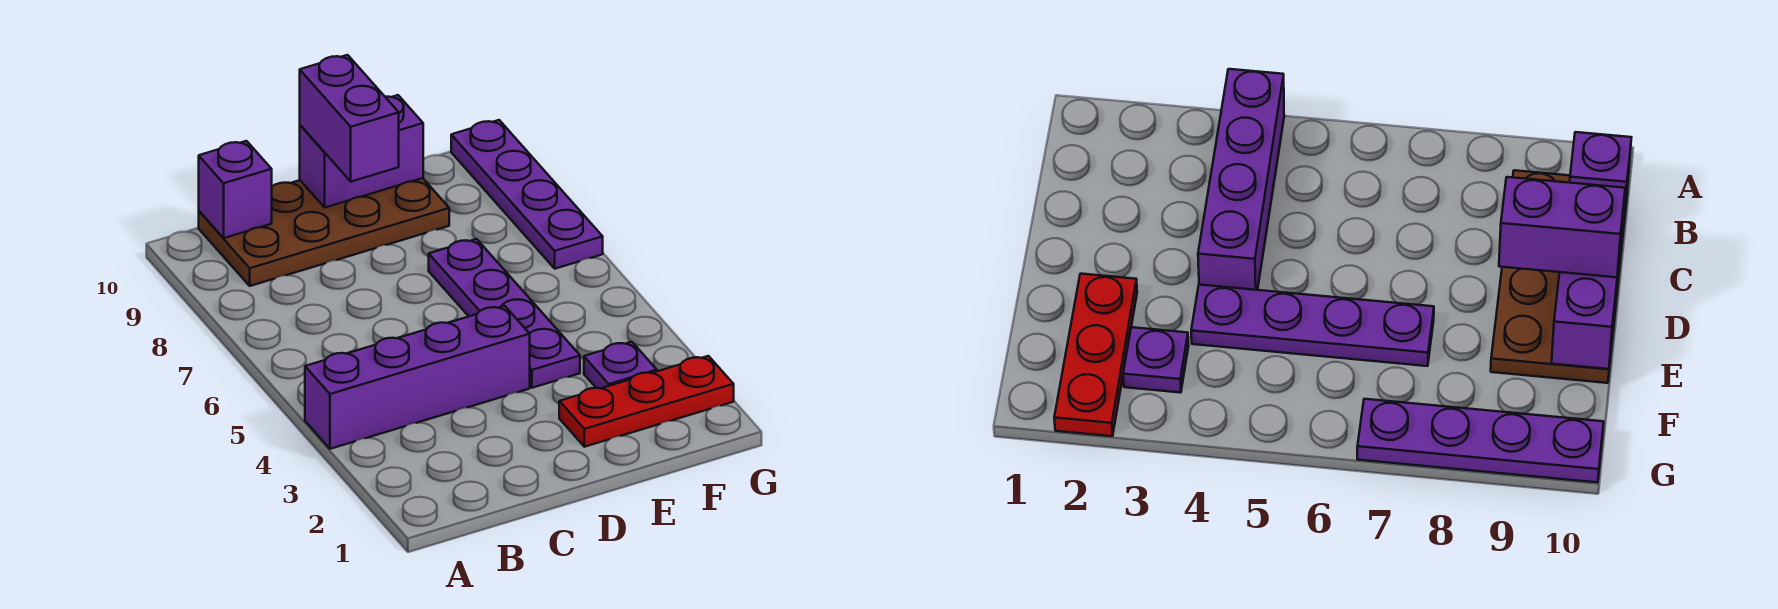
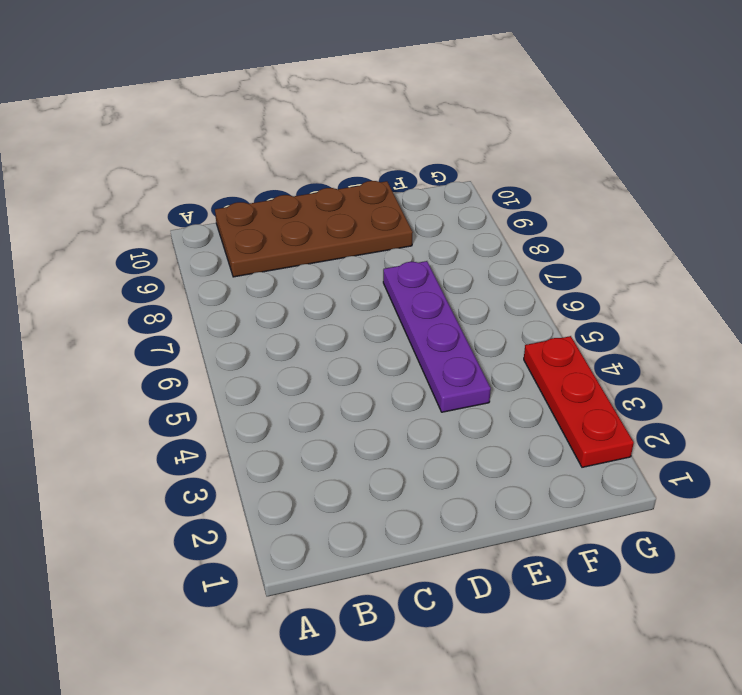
red 1x3 plate [524,336,634,467] -> red 1x3 plate turned to [559,356,734,447]
none -> purple 1x4 brick [305,306,530,449]
none -> purple 1x1 plate [584,342,657,388]

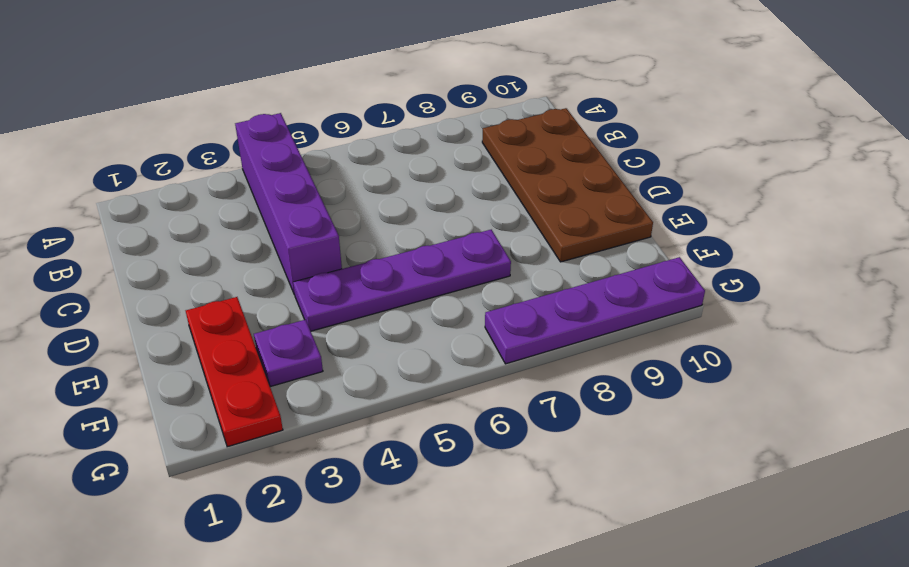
none -> purple 1x1 brick [199,141,272,238]
none -> purple 1x2 brick [300,95,423,207]

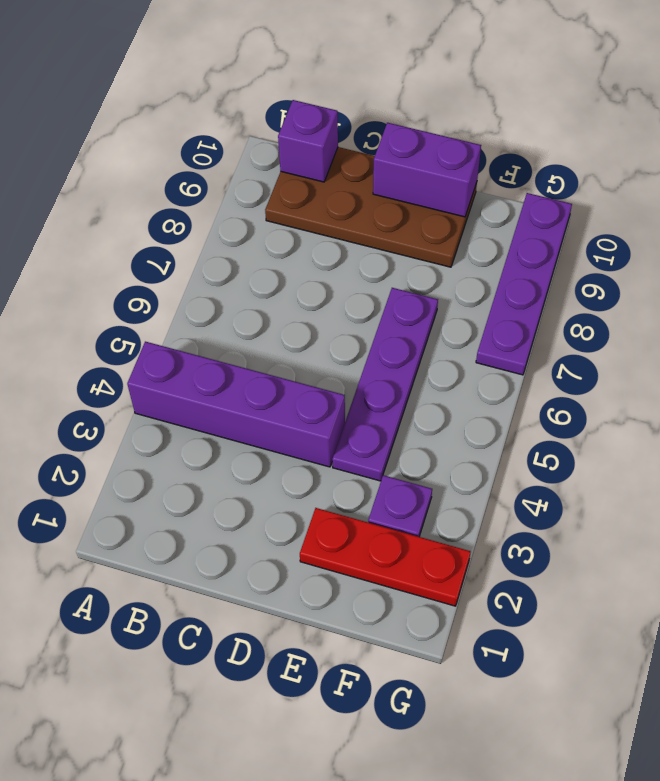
none -> purple 1x2 brick [300,55,399,182]

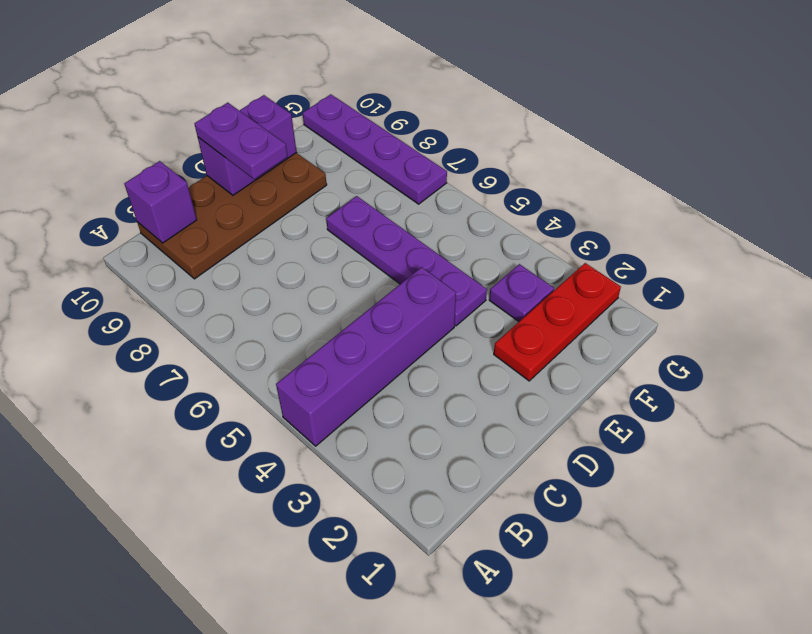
purple 1x2 plate [195,103,288,179] -> purple 1x2 brick [300,55,399,182]

